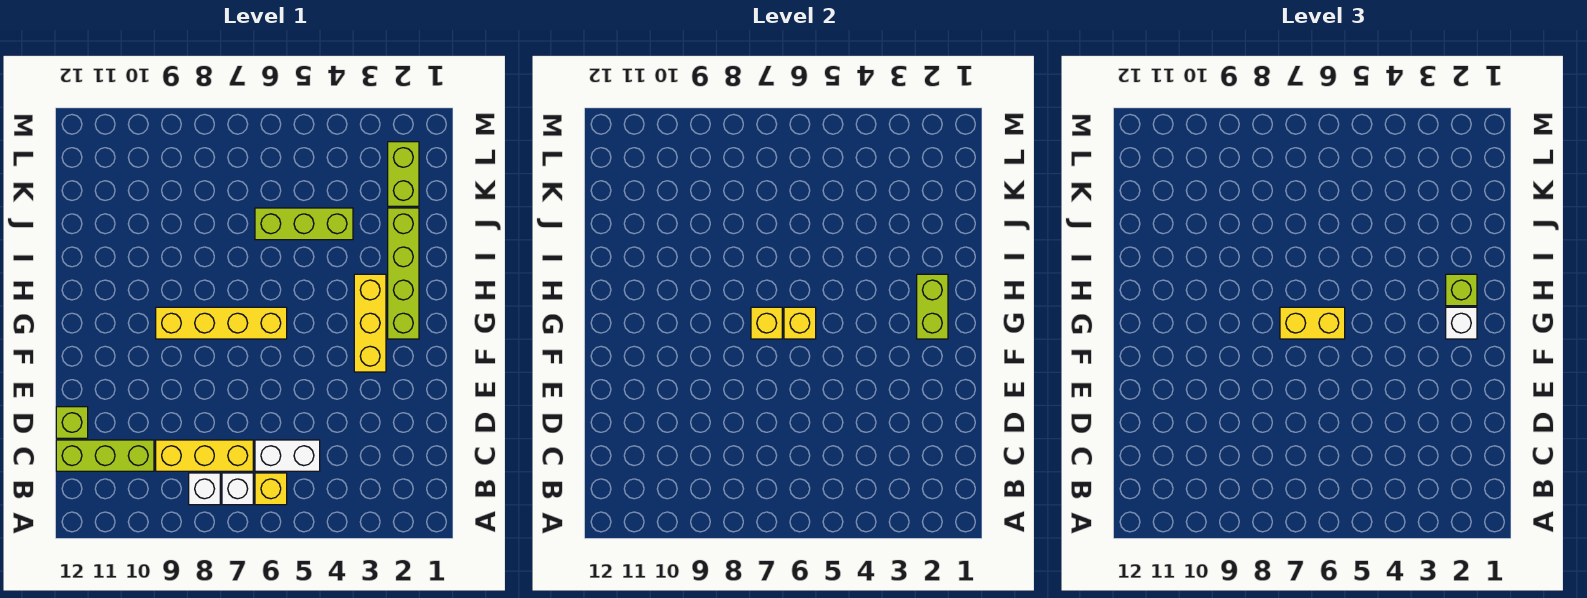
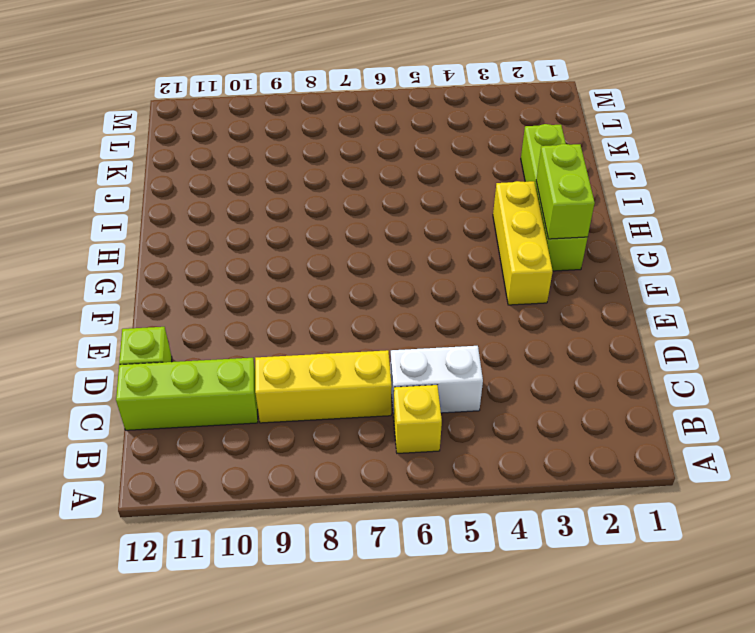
none -> white 1x1 brick [222,473,253,505]
none -> white 1x1 brick [189,473,220,505]
none -> yellow 1x4 brick [156,307,287,339]

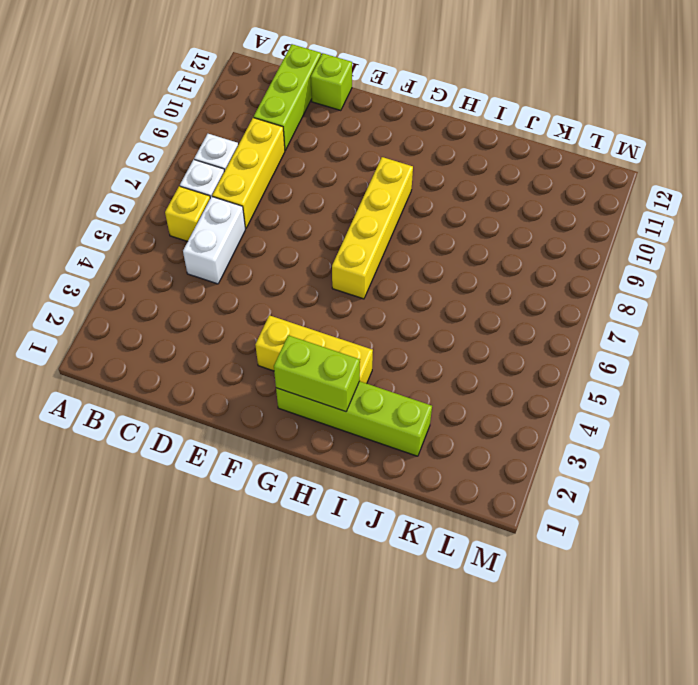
none -> lime 1x3 brick [255,208,353,240]
none -> lime 1x2 brick [388,142,419,206]
none -> yellow 1x1 brick [784,307,816,339]

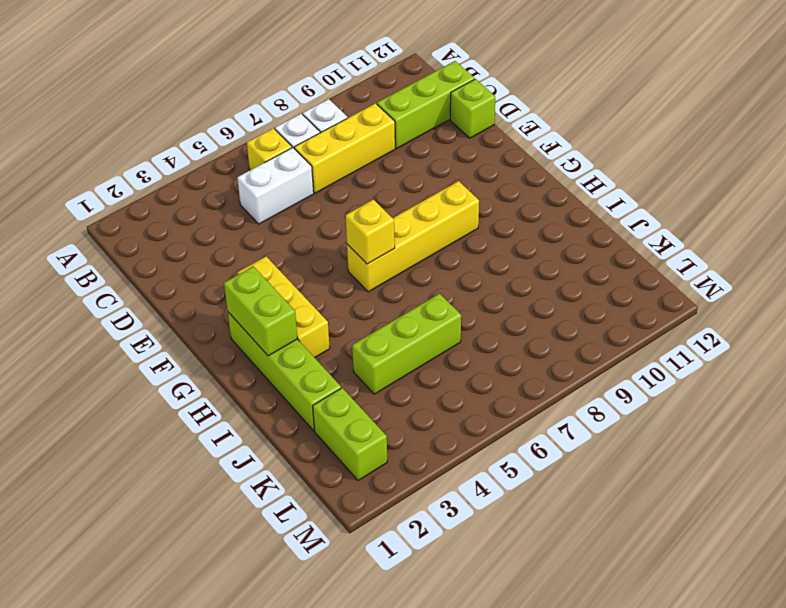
none -> yellow 1x1 brick [751,307,782,339]
none -> white 1x1 brick [1446,307,1477,339]
none -> yellow 1x2 brick [1280,307,1345,339]

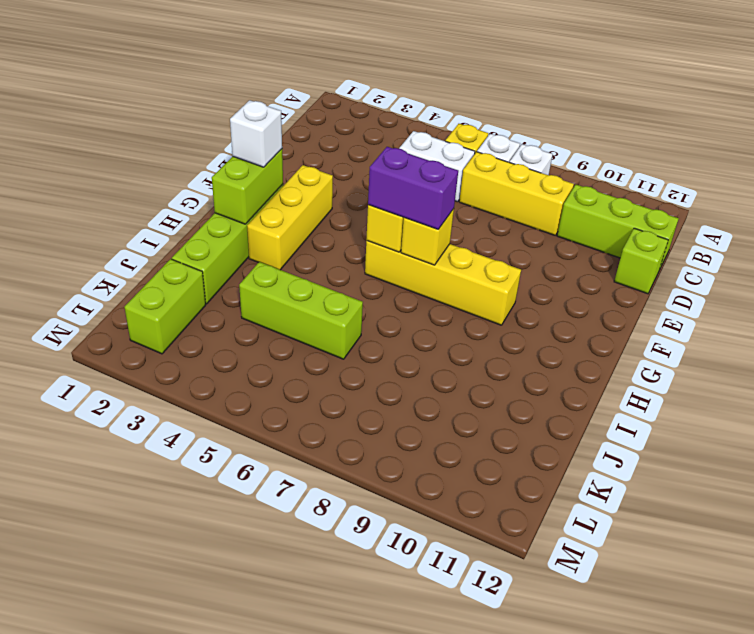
purple 1x2 brick [368,147,458,229] -> yellow 1x2 brick [1280,307,1345,339]
none -> lime 1x1 brick [1446,274,1477,306]

